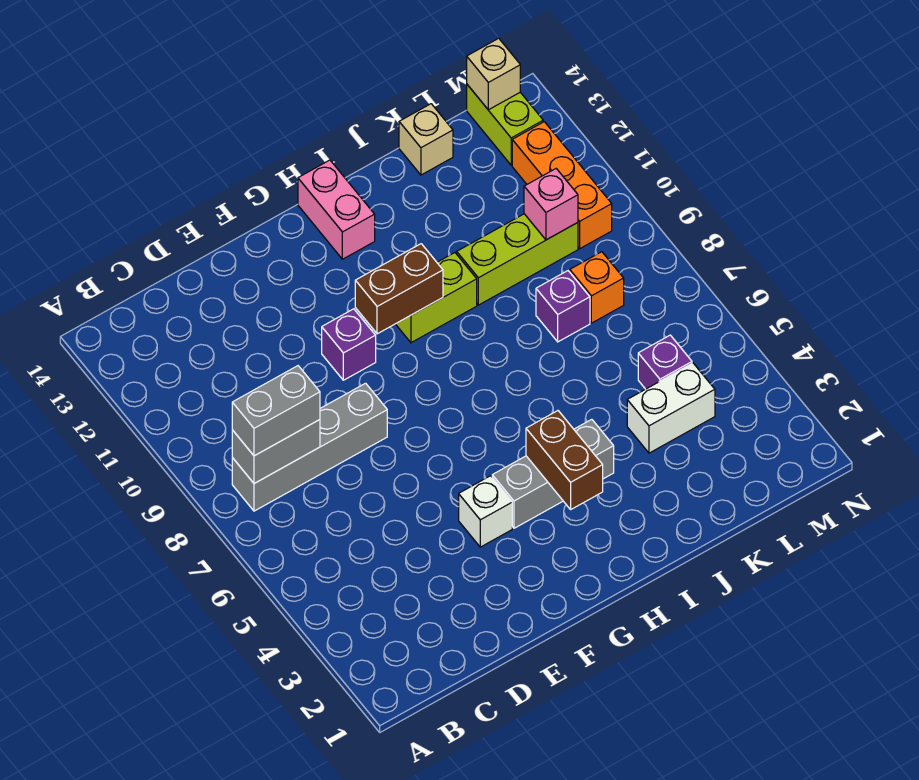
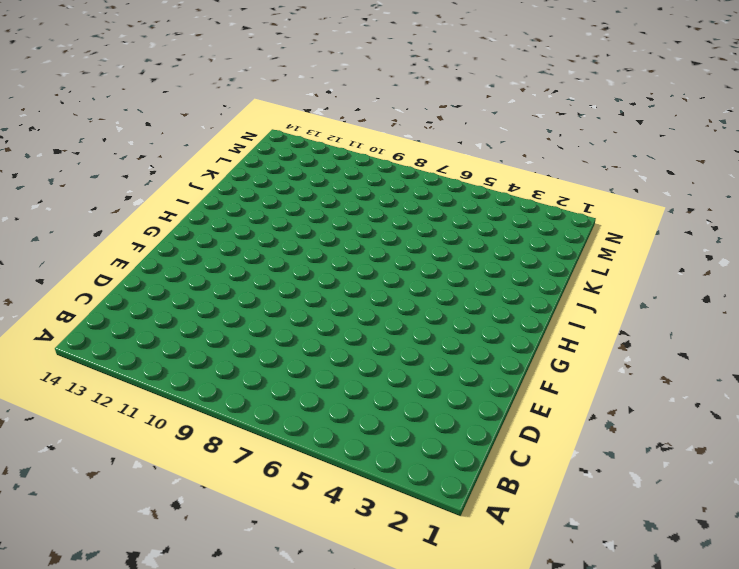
none -> grey 1x4 brick [232,383,387,511]
none -> white 1x1 brick [459,476,512,547]
none -> purple 1x1 brick [322,309,376,380]

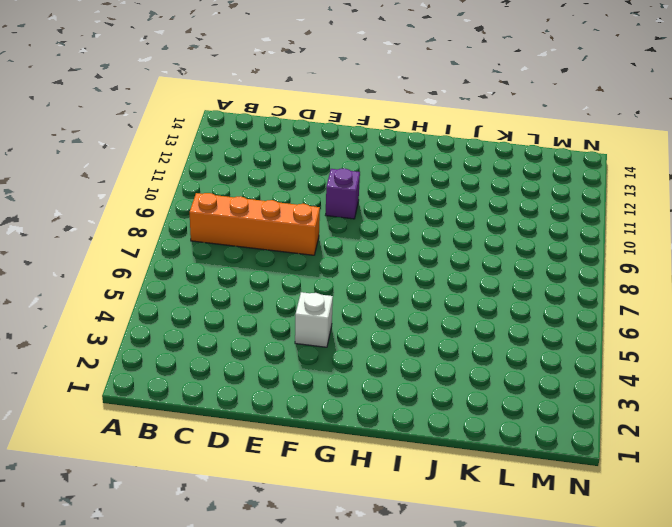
orange 1x4 brick [190,193,320,255] -> grey 1x4 brick [232,383,387,511]
none -> grey 1x3 brick [492,419,614,528]
none -> lime 1x2 brick [396,253,477,343]
none -> pink 1x2 brick [298,160,375,259]

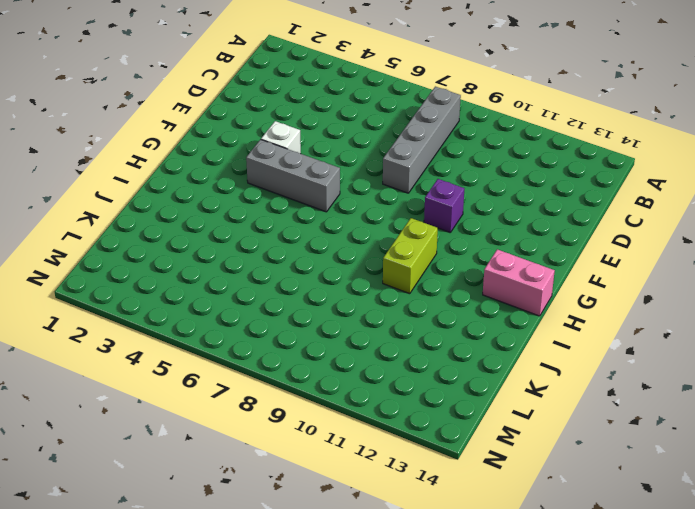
grey 1x3 brick [246,139,340,212] -> grey 1x3 brick turned to [492,419,614,528]
none -> lime 1x3 brick [457,214,578,305]
none -> white 1x2 brick [627,363,715,453]
none -> purple 1x1 brick [536,271,590,342]

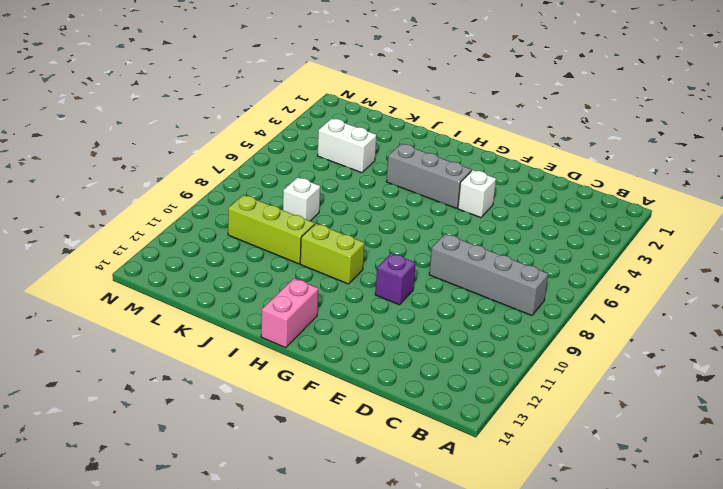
white 1x1 brick [283,177,320,221] -> purple 1x1 brick [536,271,590,342]
none -> tan 1x1 brick [399,104,453,175]
none -> purple 1x1 brick [638,335,692,389]
none -> orange 1x1 brick [570,252,624,323]

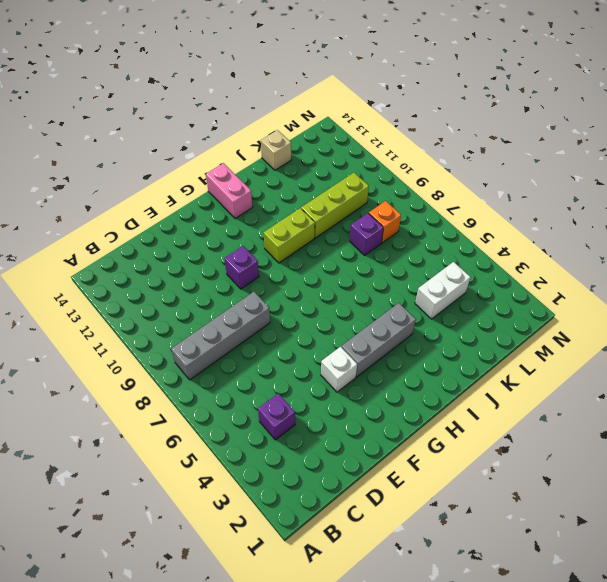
purple 1x1 brick [258,393,295,440] -> purple 1x1 brick moved to [638,335,692,389]
none -> orange 1x3 brick [512,122,612,248]
none -> lime 1x2 brick [467,85,543,165]
none -> grey 1x2 brick [232,420,320,484]

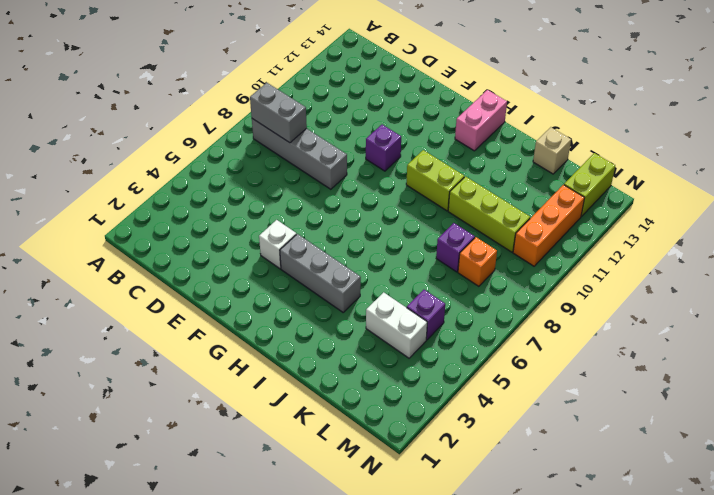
none -> brown 1x2 brick [355,244,443,334]
none -> brown 1x2 brick [526,411,603,509]
none -> pink 1x1 brick [524,169,578,240]

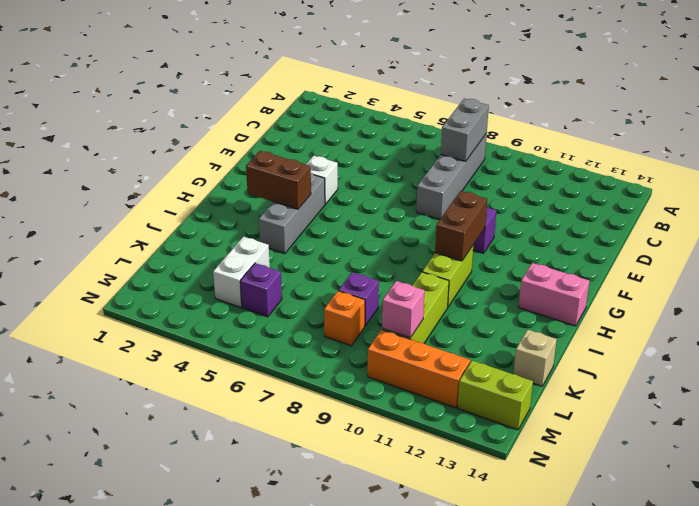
none -> tan 1x1 brick [467,38,520,110]
none -> grey 1x2 brick [232,366,320,456]

